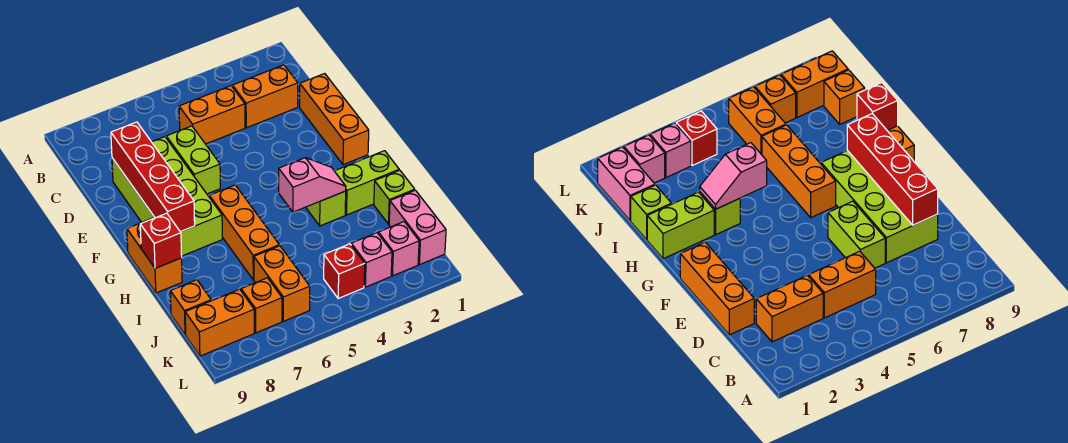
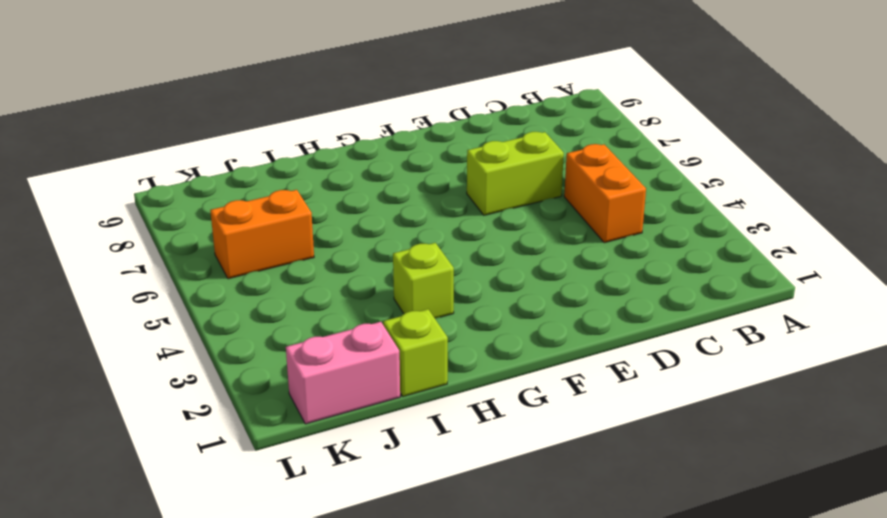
none -> orange 1x2 brick [232,65,298,128]
none -> orange 1x3 brick [300,74,369,165]
none -> lime 2x4 brick [112,137,222,256]

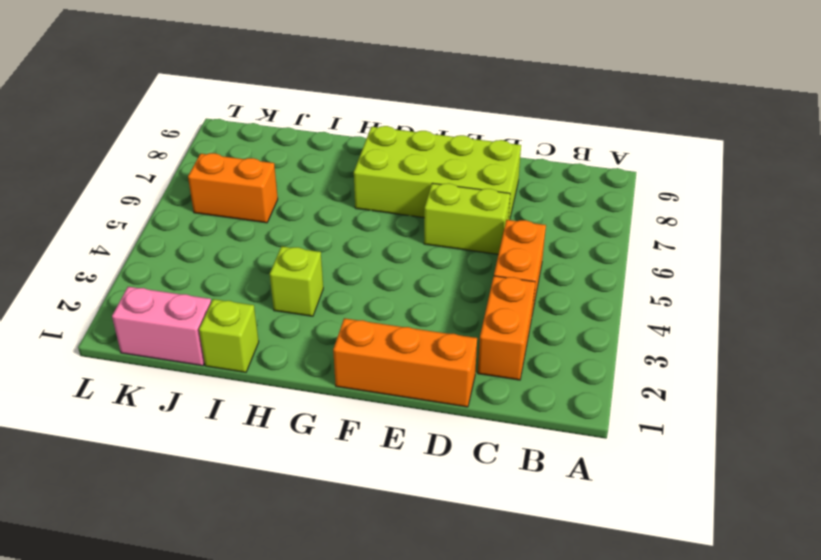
none -> orange 1x3 brick [209,185,279,280]
none -> orange 1x2 brick [127,218,182,293]
none -> lime 1x2 brick [335,151,399,215]

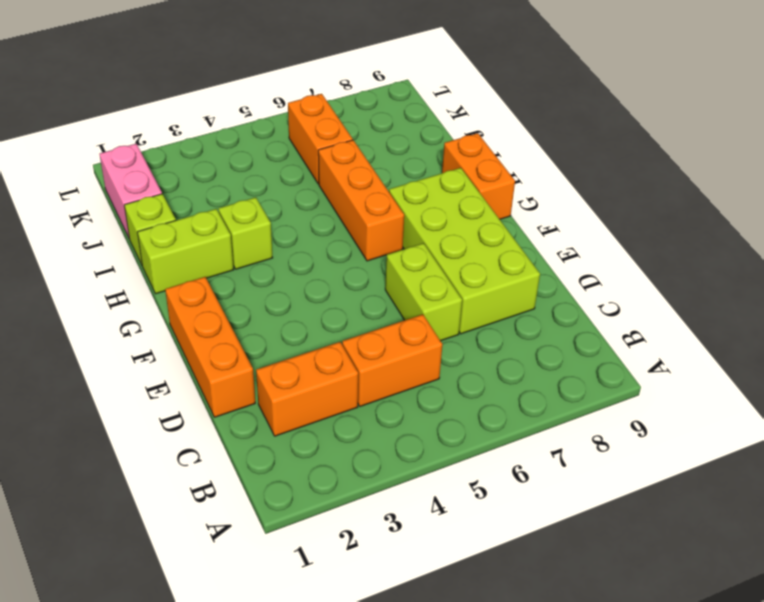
none -> orange 1x1 brick [170,280,211,335]
none -> pink 1x1 brick [378,222,419,276]
none -> pink 1x1 brick [351,233,392,287]

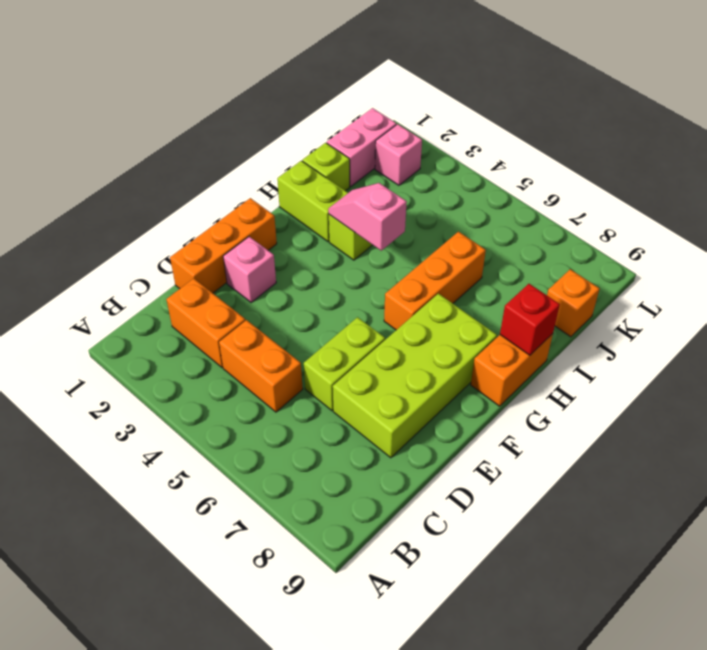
pink 1x1 brick [223,237,276,303] -> pink 1x1 brick moved to [351,233,392,287]
none -> orange 1x2 brick [254,246,310,321]
none -> red 1x1 brick [324,244,365,298]
none -> orange 1x1 brick [241,278,282,333]

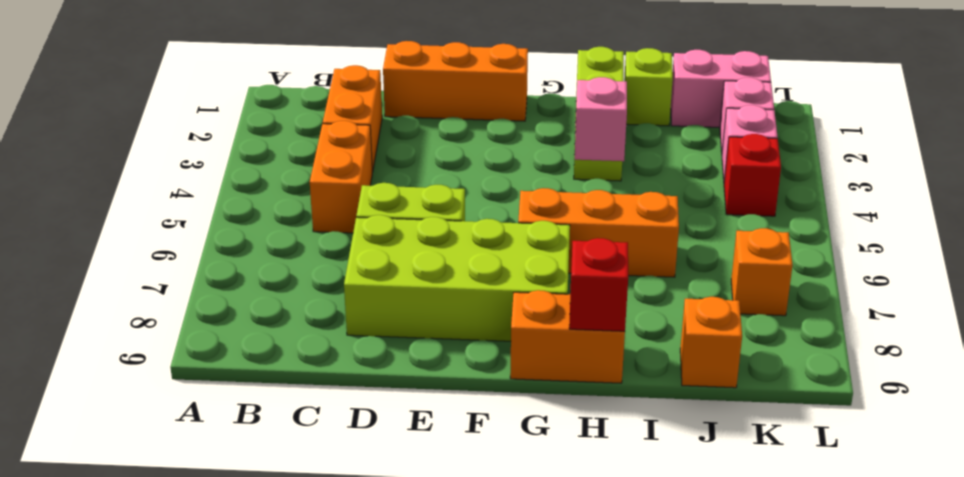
none -> orange 1x2 brick [254,246,310,321]
none -> orange 1x2 brick [185,289,254,356]
none -> red 1x4 brick [111,122,195,232]

